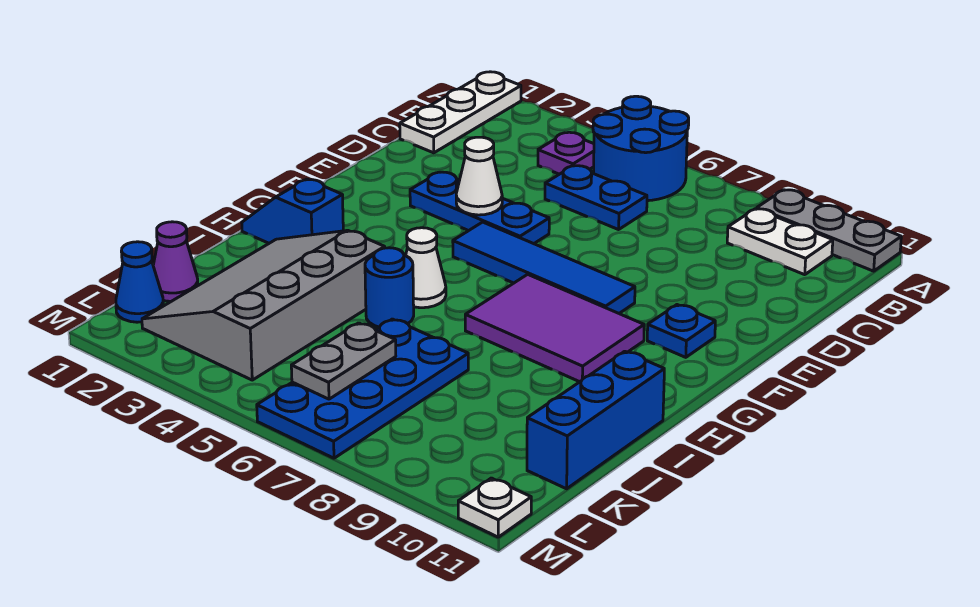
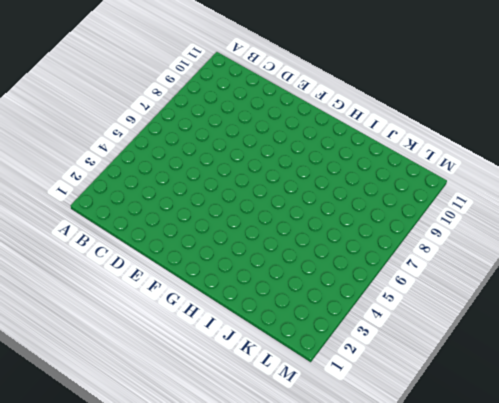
none -> white 1x3 plate [400,72,521,153]
none -> blue 2x2 round brick [593,96,689,201]
none -> grey 1x3 plate [757,190,901,271]

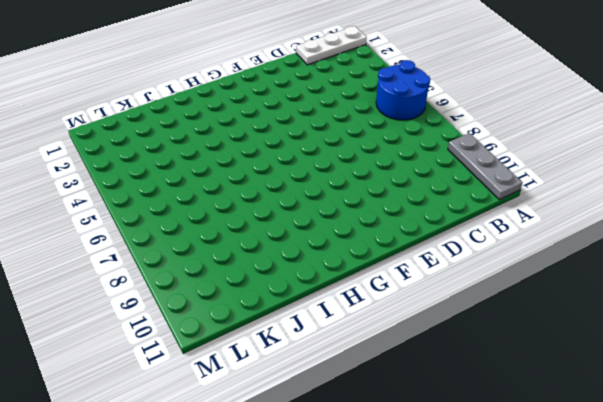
none -> purple 1x1 plate [538,132,594,174]
none -> white 1x2 plate [727,209,833,275]
none -> blue 1x2 plate [545,166,647,230]

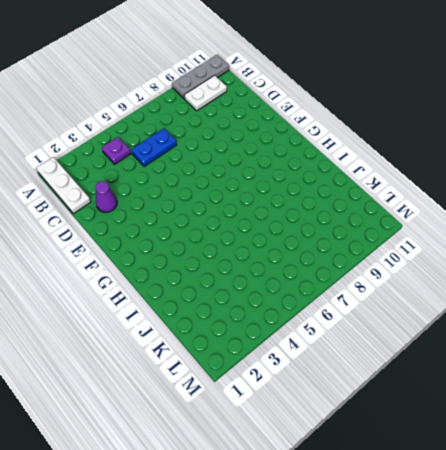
purple 1x1 cone [95,181,117,212] -> purple 1x1 cone moved to [153,222,198,302]
none -> blue 2x2 round brick [593,96,689,201]
none -> blue 1x3 plate [410,172,549,244]
none -> blue 1x4 tile [453,222,635,313]

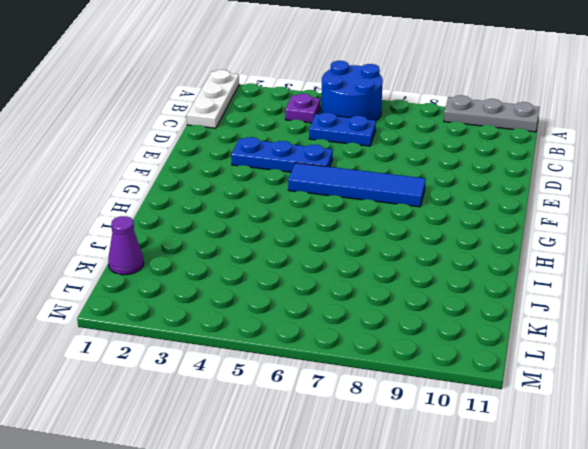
none -> white 1x2 plate [727,209,833,275]
none -> blue 1x1 plate [647,305,715,357]
none -> purple 2x3 tile [465,274,644,382]

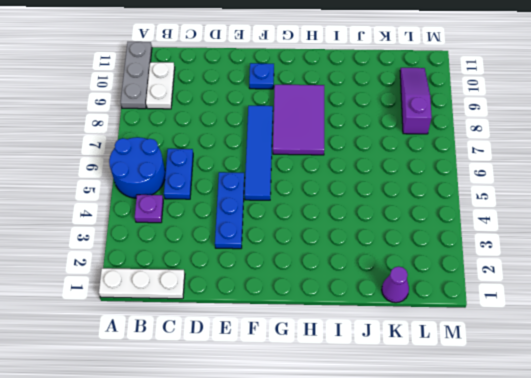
purple 1x3 slope [400,68,432,134] -> none
none -> blue 1x2 slope [242,179,343,243]
none -> white 1x1 cone [405,228,446,308]
none -> grey 3x4 slope [142,230,385,380]

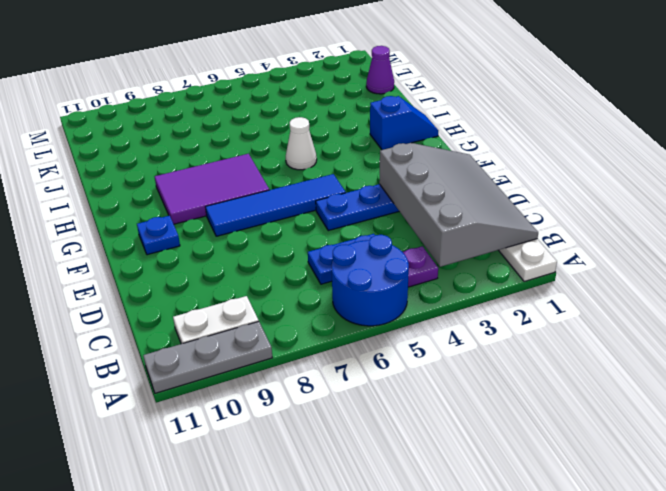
grey 3x4 slope [379,143,538,267] -> grey 3x4 slope moved to [142,230,385,380]
none -> blue 1x1 round brick [365,248,414,327]
none -> blue 1x3 brick [527,351,664,489]
none -> blue 2x4 plate [257,319,468,458]

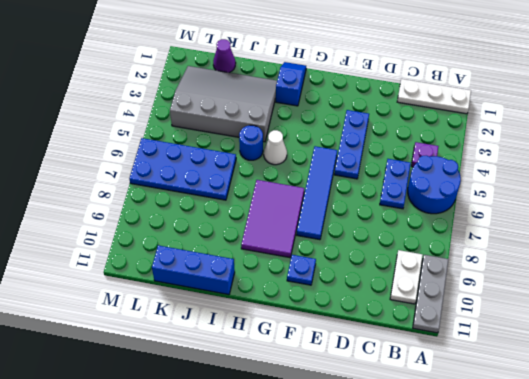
none -> blue 1x1 cone [116,242,163,322]
none -> white 1x1 plate [458,478,531,537]
none -> white 1x1 cone [456,137,502,215]

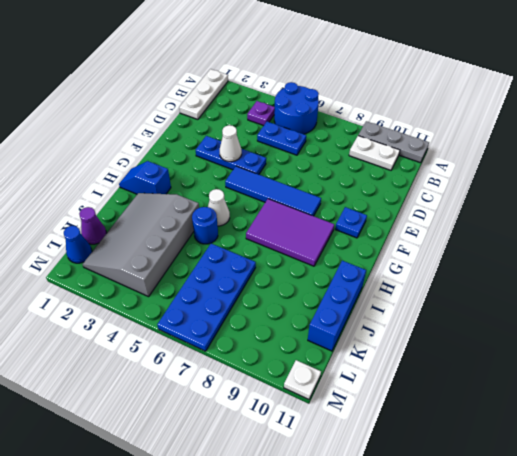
none -> grey 1x2 plate [291,323,396,399]

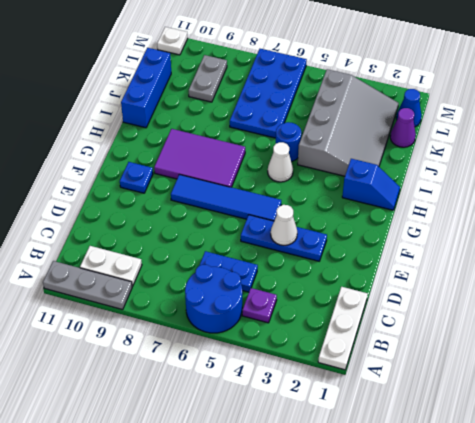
grey 1x2 plate [189,55,227,102] -> grey 1x2 plate moved to [291,323,396,399]

